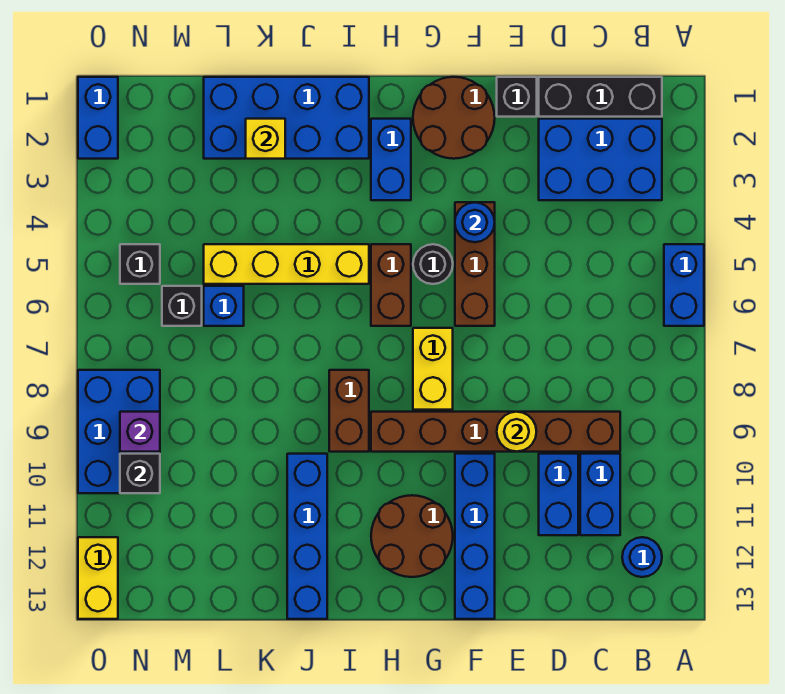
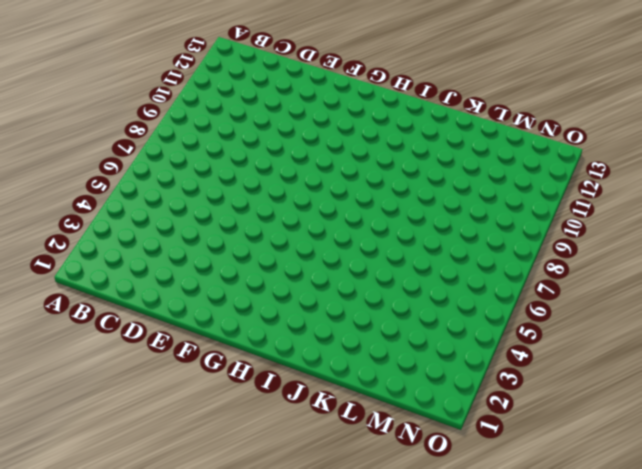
none -> blue 1x2 brick [664,244,704,326]
none -> black 1x3 brick [539,77,662,117]
none -> blue 2x3 brick [539,119,662,200]
none -> blue 1x1 round brick [622,537,662,577]

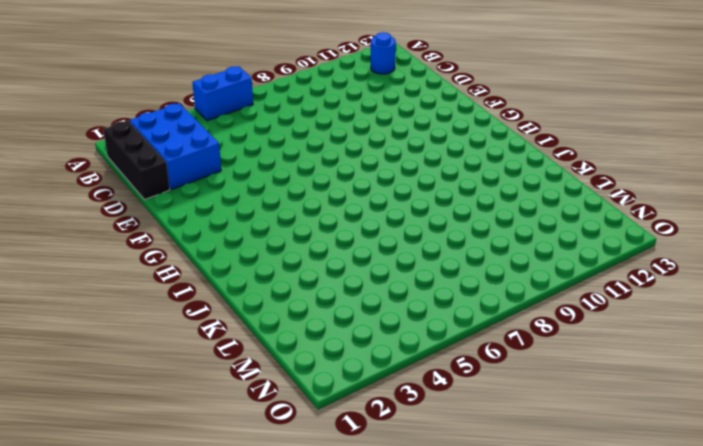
none -> brown 1x6 brick [371,412,620,452]
none -> blue 1x2 brick [580,454,620,535]
none -> blue 1x2 brick [539,454,578,535]
none -> black 1x1 brick [497,77,537,117]

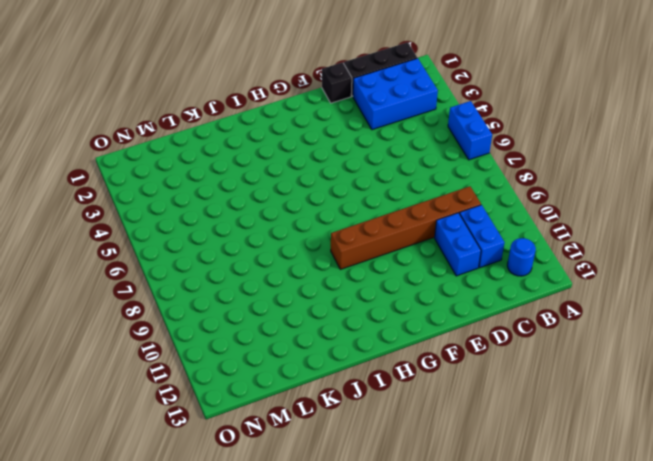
none -> brown 2x2 round brick [413,77,495,159]
none -> brown 1x3 brick [455,202,495,326]
none -> blue 1x4 brick [455,454,495,619]
none -> black 1x1 round brick [413,244,453,284]

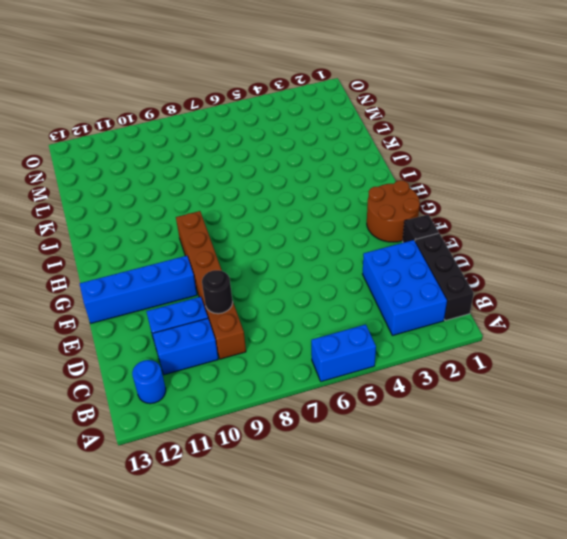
black 1x1 round brick [202,270,233,314] -> black 1x1 round brick moved to [413,244,453,284]
none -> brown 1x3 brick [455,202,495,326]
none -> yellow 1x2 brick [413,328,453,410]
none -> brown 2x2 round brick [371,495,453,577]
none -> blue 1x2 brick [371,119,411,200]

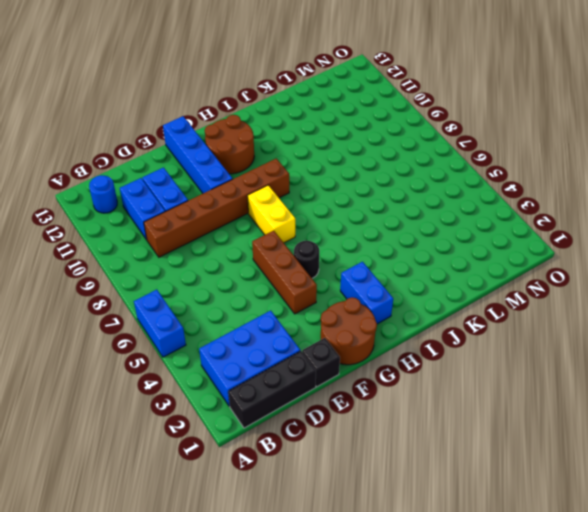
none -> brown 1x2 brick [371,244,411,326]
none -> blue 2x4 brick [204,77,369,159]
none -> yellow 1x4 brick [204,244,369,284]
none -> brown 1x2 brick [329,370,369,452]

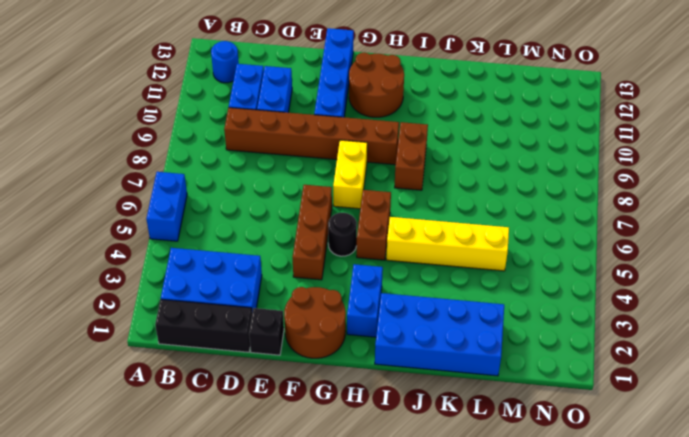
none -> blue 1x4 brick [287,454,327,619]
none -> blue 1x1 brick [204,286,244,326]
none -> black 1x1 brick [162,286,202,326]
none -> black 1x1 brick [120,244,160,284]

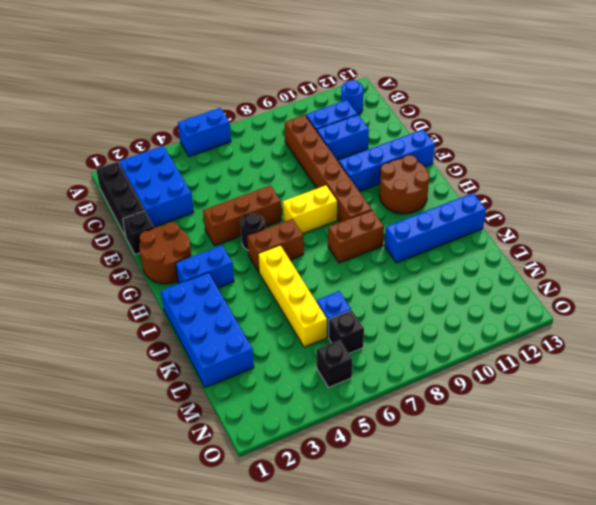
none -> blue 2x3 brick [78,370,160,493]
none -> blue 1x2 brick [78,77,118,159]
none -> yellow 1x2 brick [78,537,118,619]
none -> yellow 1x1 round brick [497,412,536,452]

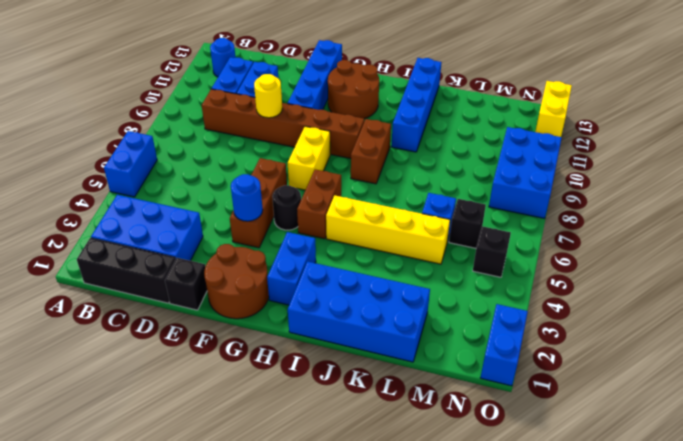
none -> yellow 1x1 brick [246,119,285,159]
none -> purple 1x1 brick [120,412,160,452]
none -> black 1x1 brick [120,454,160,493]

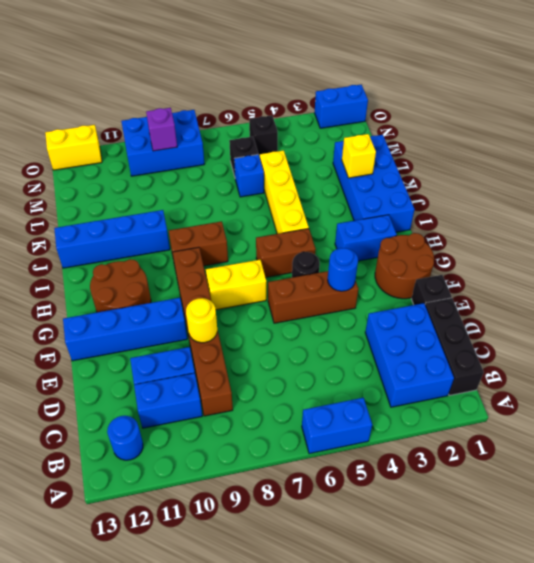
none -> black 1x1 brick [120,454,160,493]

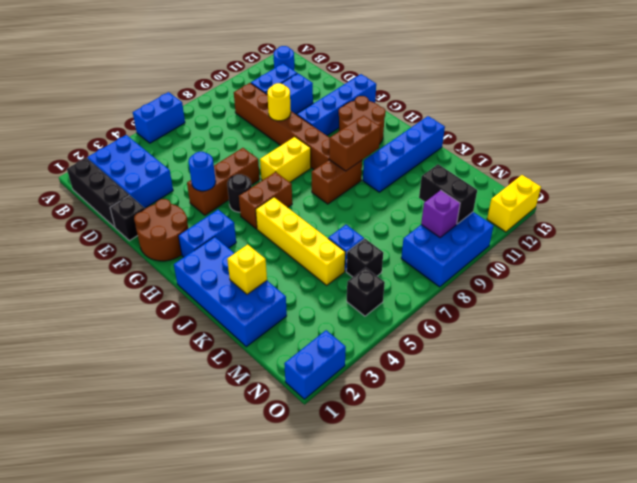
brown 1x2 brick [329,115,381,171] -> none
black 1x2 brick [419,164,477,224] -> black 1x1 brick [120,454,160,493]

